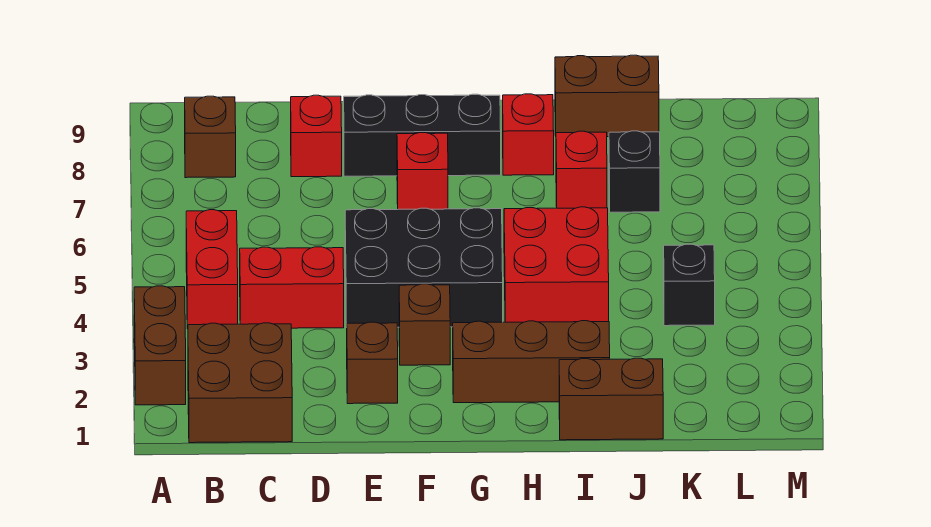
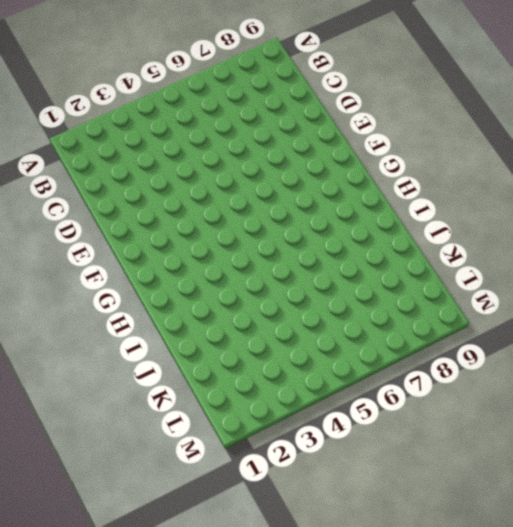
none -> brown 1x2 brick [134,286,186,405]
none -> brown 2x2 brick [188,323,292,443]
none -> red 1x2 brick [186,210,238,329]

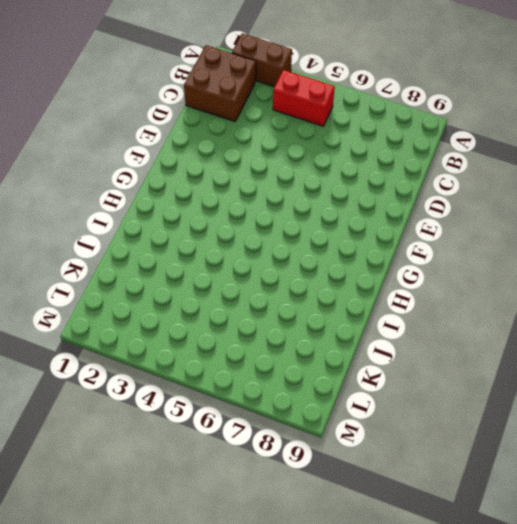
none -> brown 1x1 brick [185,96,236,178]
none -> red 1x2 brick [240,247,344,328]
none -> red 1x1 brick [291,95,342,177]

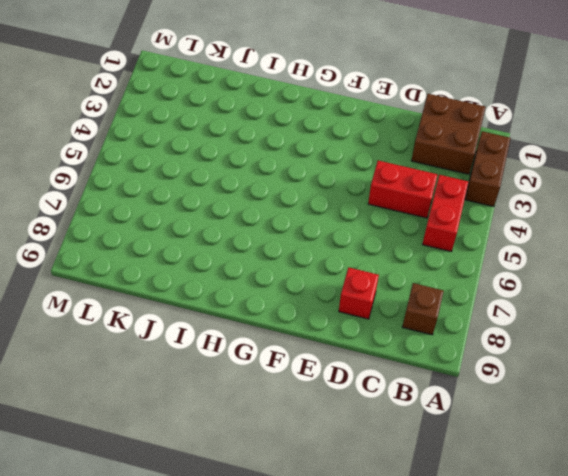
none -> brown 1x1 brick [347,322,398,404]
none -> black 2x3 brick [345,208,503,327]
none -> black 1x3 brick [344,94,501,176]

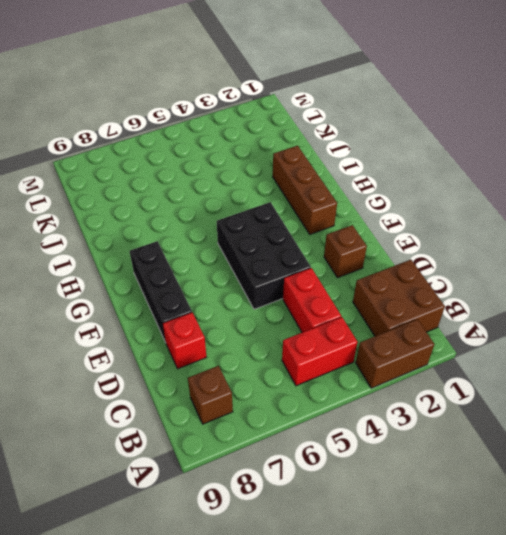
none -> brown 1x1 brick [399,284,450,365]
none -> red 1x1 brick [397,133,448,209]
none -> red 2x2 brick [504,207,609,322]

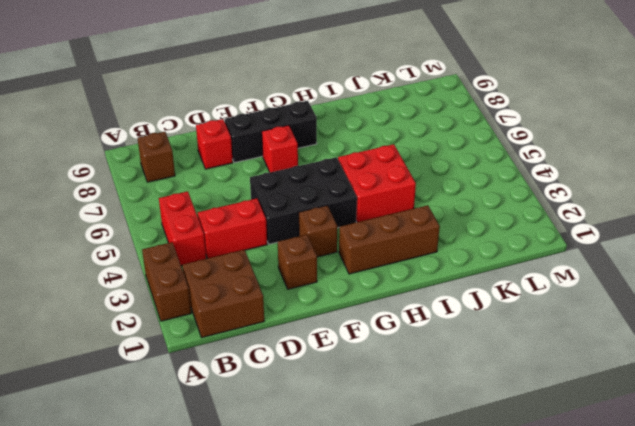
none -> red 1x1 brick [503,94,554,175]
none -> brown 1x2 brick [559,358,663,440]
none -> red 1x1 brick [556,131,607,208]

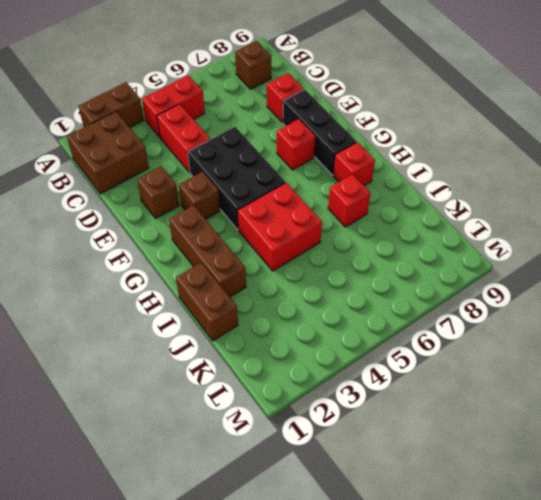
none -> brown 1x2 brick [555,55,659,137]
none -> black 1x1 brick [609,131,660,212]
none -> black 1x1 brick [664,244,715,326]

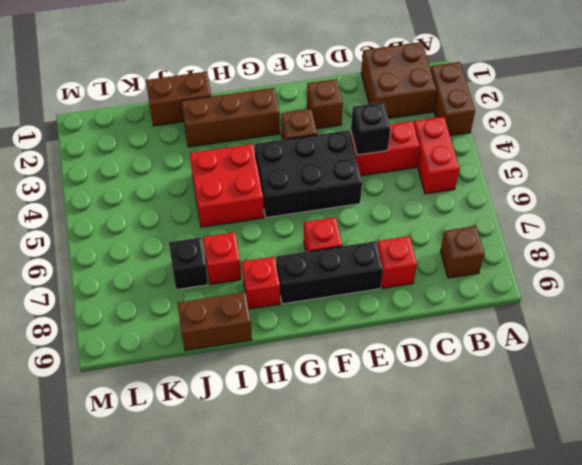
black 1x1 brick [351,102,390,155] -> black 1x1 brick moved to [664,244,715,326]

